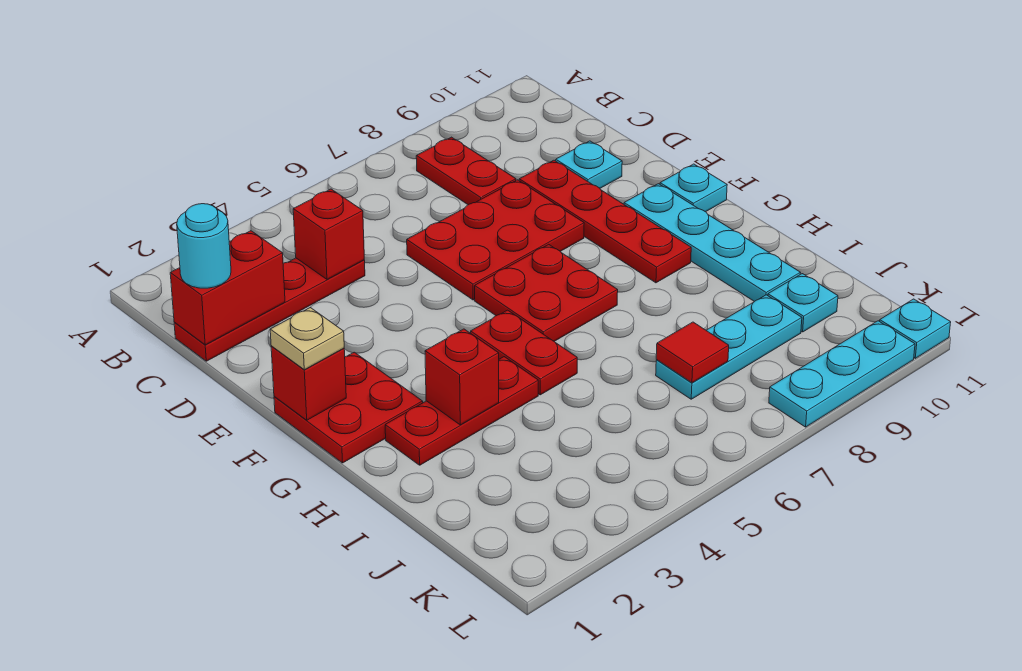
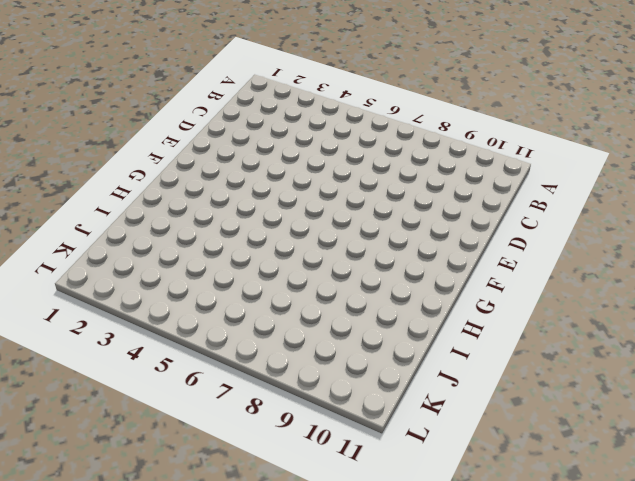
none -> red 1x2 plate [416,137,516,205]
none -> red 1x4 plate [174,258,365,361]
none -> red 2x3 plate [407,180,584,300]

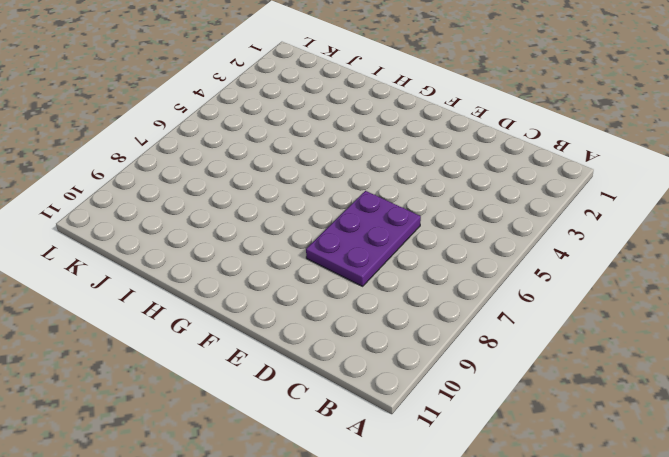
purple 2x3 plate [306,191,421,286] -> red 2x3 plate [407,180,584,300]
none -> red 1x2 plate [416,137,516,205]
none -> red 1x4 plate [174,258,365,361]
none -> red 1x4 plate [519,160,691,283]

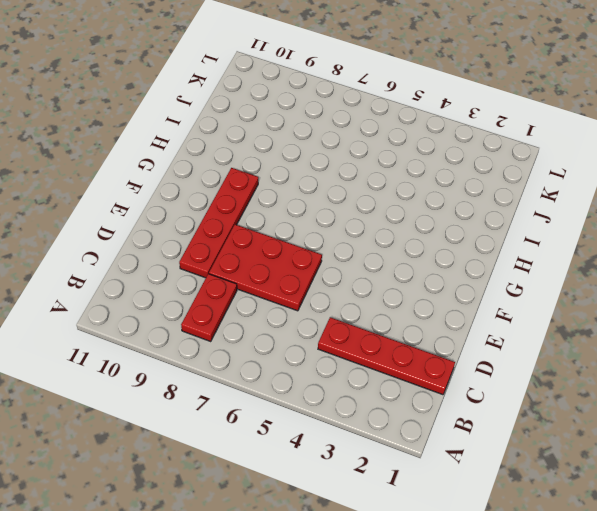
none -> cyan 1x1 plate [556,141,622,188]
none -> red 2x2 plate [274,352,423,463]
none -> red 2x2 plate [475,244,618,341]

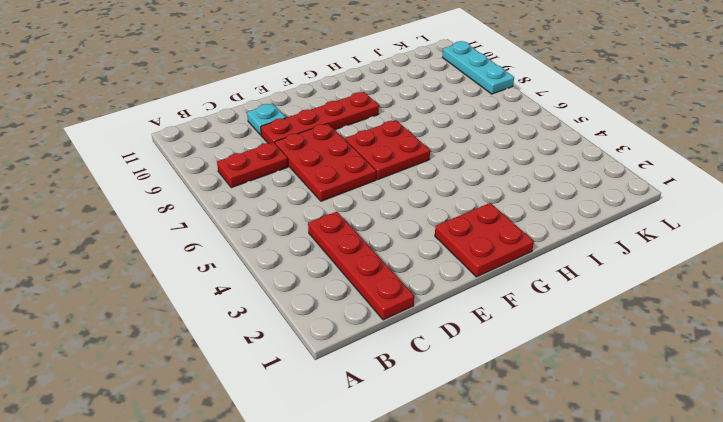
none -> cyan 1x4 plate [624,184,800,302]
none -> cyan 1x1 plate [660,164,727,212]
none -> red 1x2 plate [471,310,577,395]

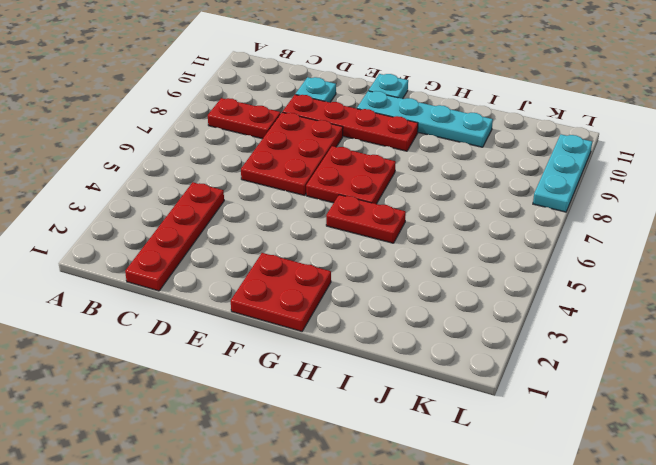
none -> red 1x3 plate [385,357,538,465]
none -> cyan 1x3 plate [656,295,802,399]
none -> cyan 1x1 plate [768,274,838,332]

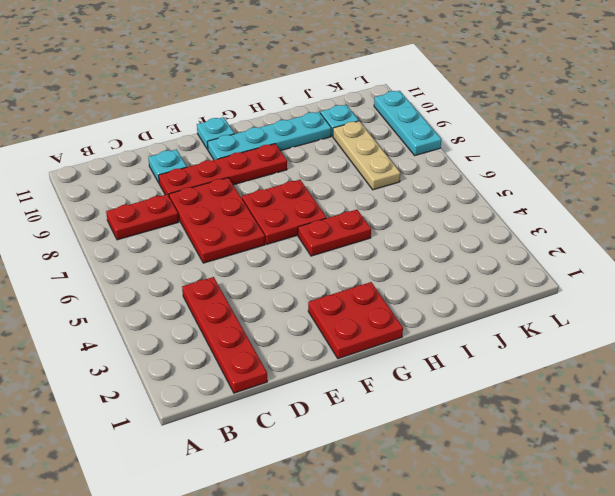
tan 1x3 plate [333,121,400,190] -> cyan 1x3 plate [656,295,802,399]
none -> red 1x3 plate [385,357,538,465]
none -> cyan 1x1 plate [880,299,951,358]
none -> red 1x2 brick [170,231,285,345]

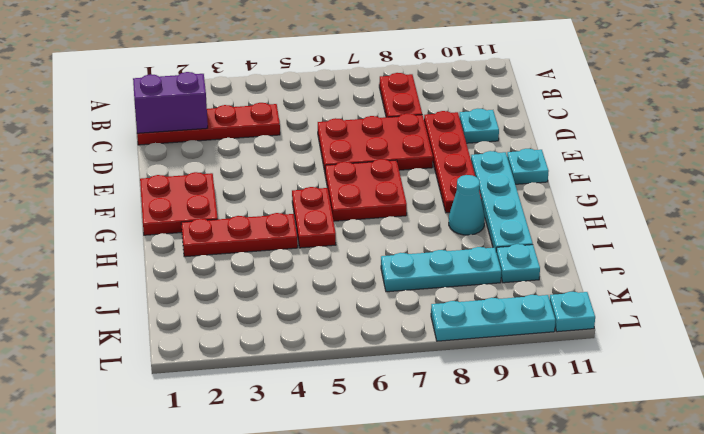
purple 1x2 brick [133,72,208,133] -> red 1x2 brick [170,231,285,345]
cyan 1x1 cone [449,175,485,235] -> none
none -> red 1x1 brick [293,189,364,279]
none -> red 1x1 brick [271,346,346,420]
none -> red 1x1 brick [425,329,499,425]

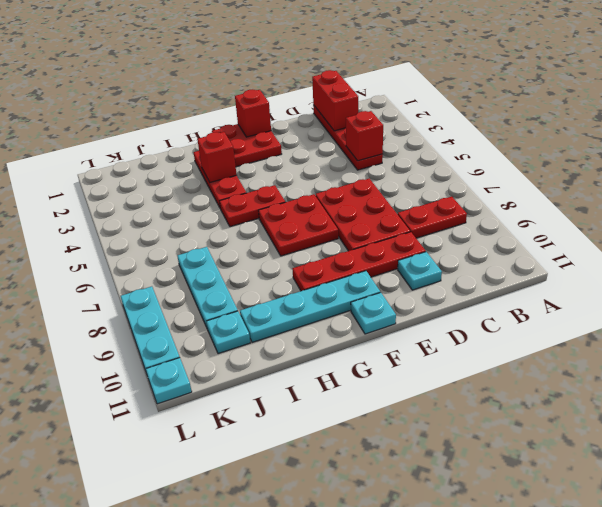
none -> red 1x1 tile [656,322,729,383]
none -> cyan 1x1 round brick [177,204,231,288]
none -> tan 1x1 plate [270,308,344,370]

